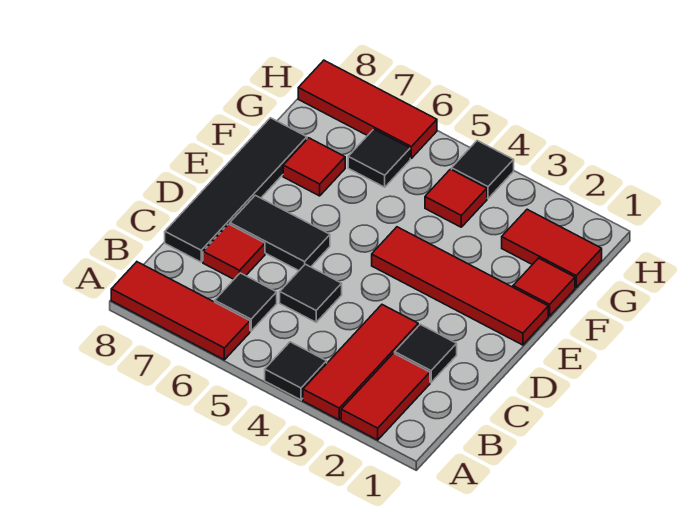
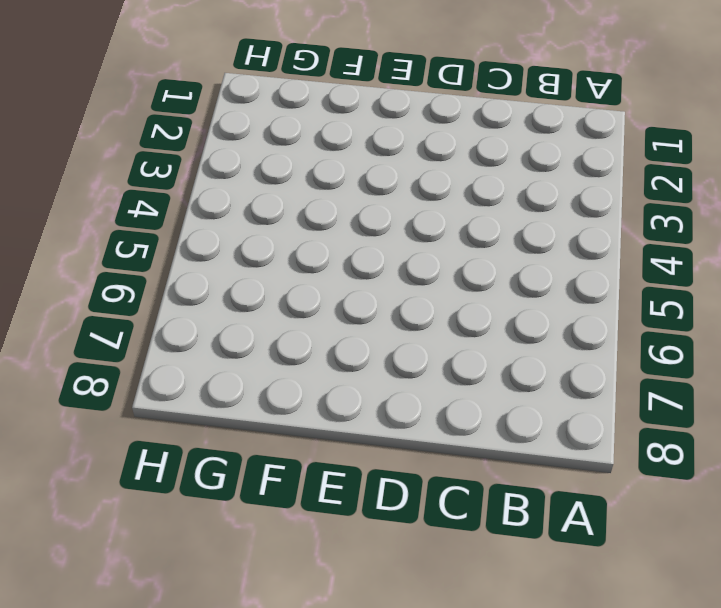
none -> red 1x2 tile [341,353,430,440]
none -> red 1x3 tile [303,305,418,420]
none -> black 1x1 tile [265,342,327,400]

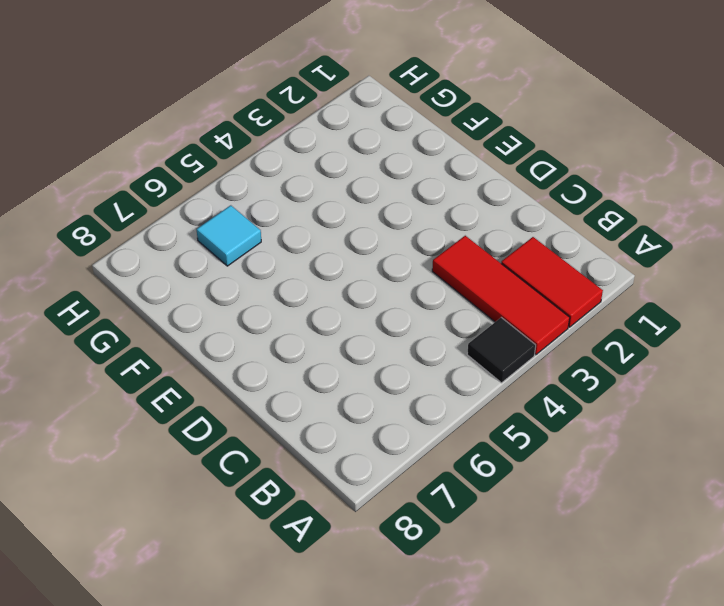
cyan 1x1 tile [197,205,261,266] -> black 1x1 tile [348,129,410,187]
none -> red 1x3 tile [111,262,250,360]
none -> black 1x1 tile [215,273,277,331]
none -> black 1x1 tile [395,324,457,382]

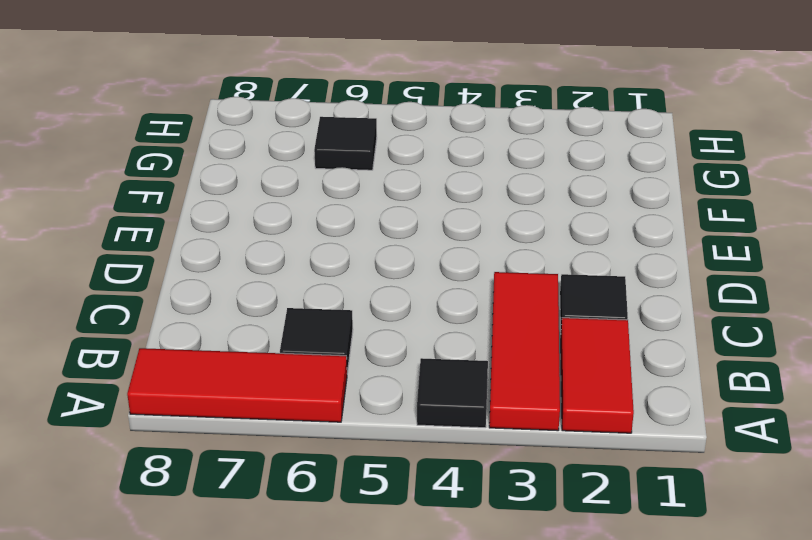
none -> black 1x1 tile [280,264,342,322]
none -> red 1x1 tile [203,224,265,279]
none -> black 1x4 tile [165,118,307,262]

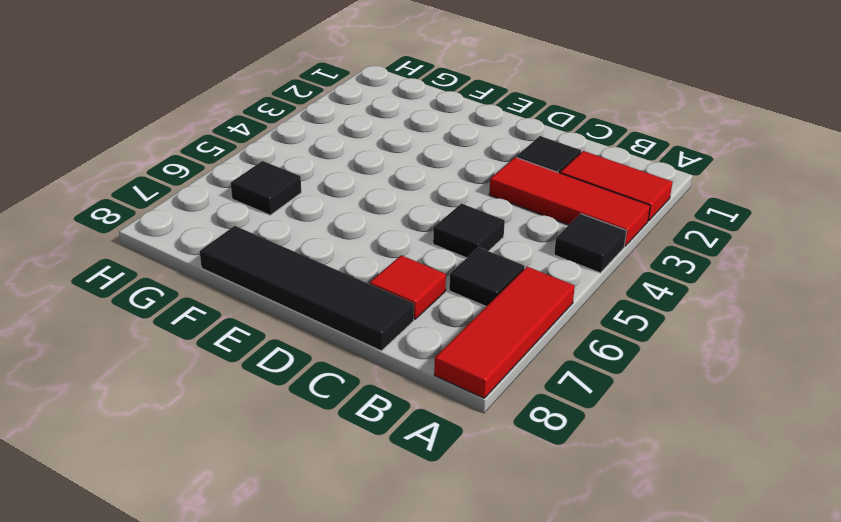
none -> black 1x2 tile [230,195,330,271]
none -> red 1x4 tile [372,227,548,345]
none -> red 1x1 tile [513,258,575,316]

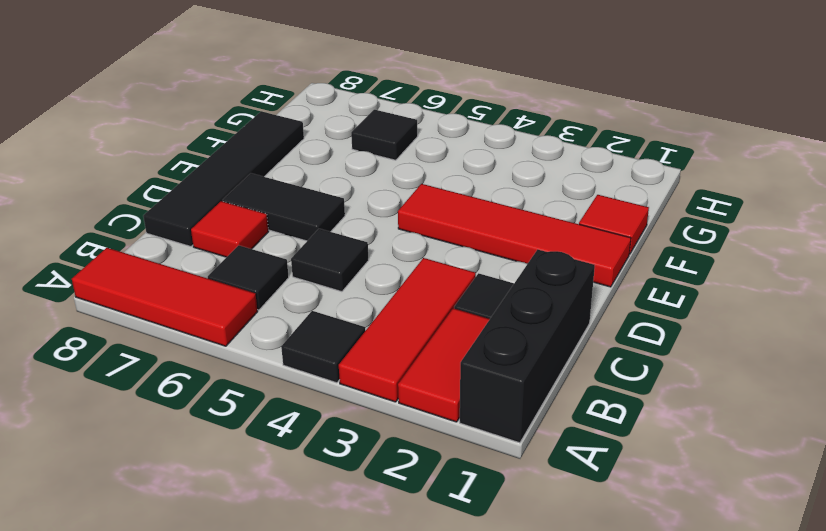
black 1x3 brick [460,249,595,443] -> none
none -> red 1x1 tile [283,138,345,196]
none -> red 1x2 tile [502,209,602,287]
none -> red 1x1 tile [425,169,487,227]

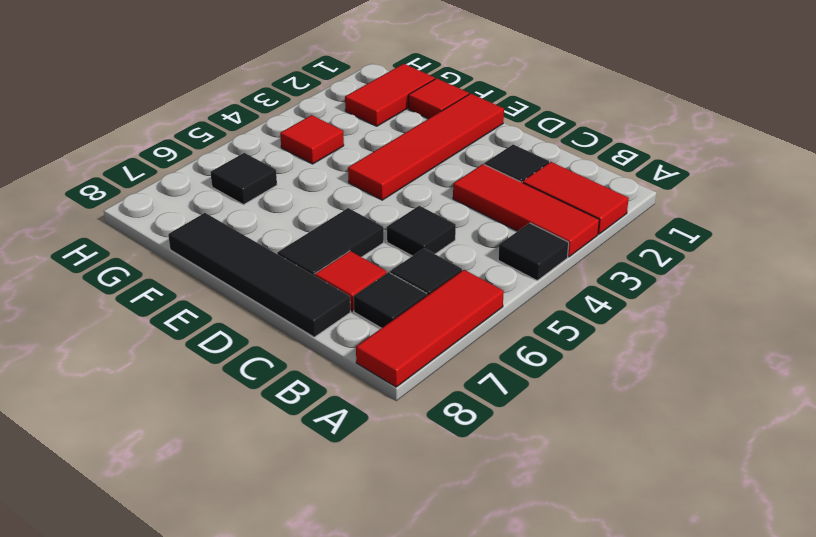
black 1x1 tile [354,272,427,328] -> black 1x1 tile moved to [452,141,514,198]
none -> red 1x1 tile [283,138,345,196]
none -> red 1x3 tile [298,60,437,158]

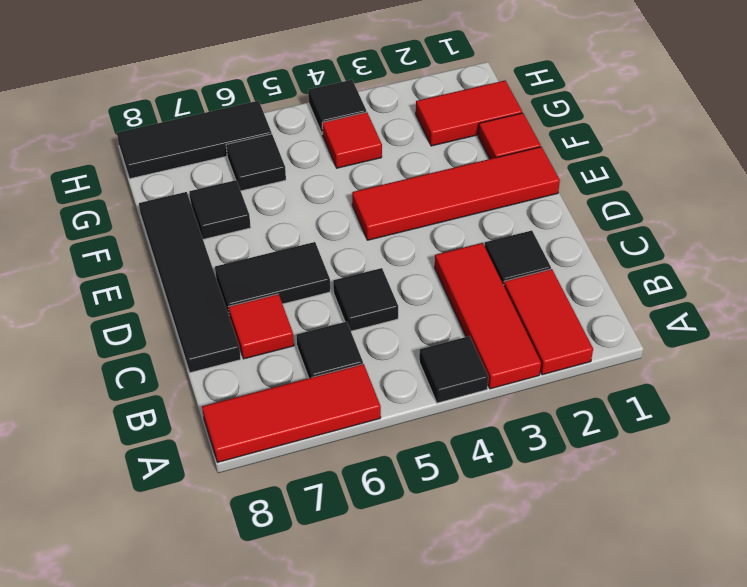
black 1x1 tile [189,180,251,239] -> red 1x1 tile [283,138,345,196]
black 1x3 tile [117,101,272,179] -> red 1x3 tile [298,60,437,158]

